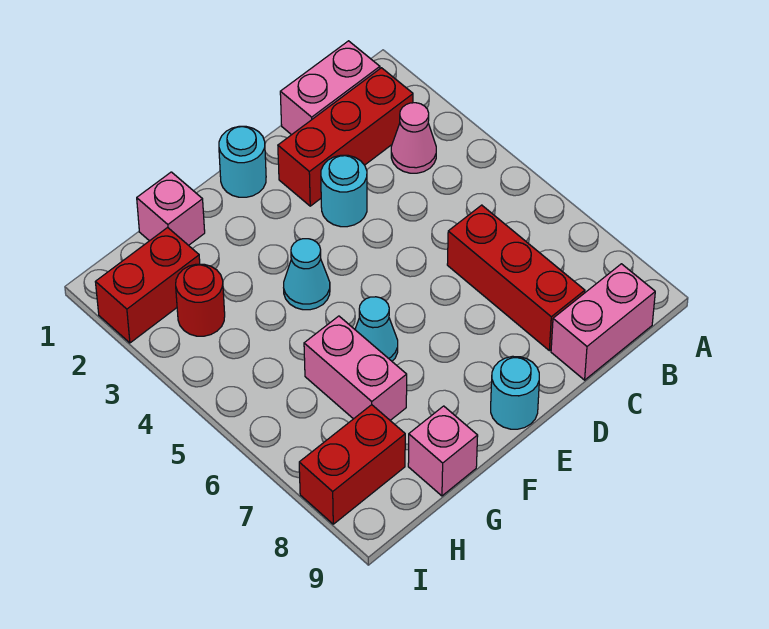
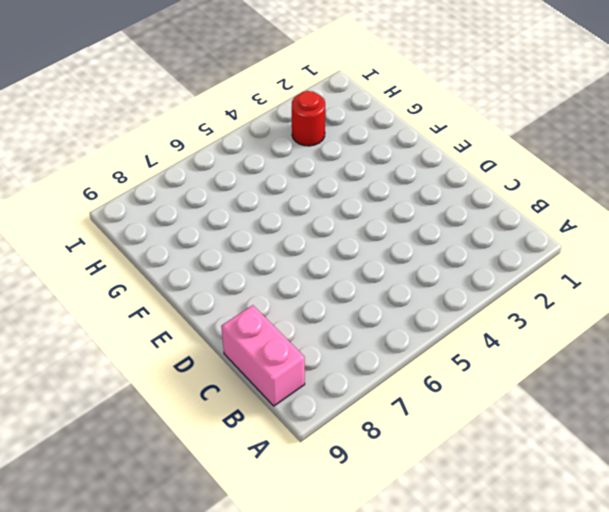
none -> pink 1x2 brick [280,41,380,135]
none -> red 1x3 brick [278,68,413,206]
none -> pink 1x1 cone [391,103,436,173]

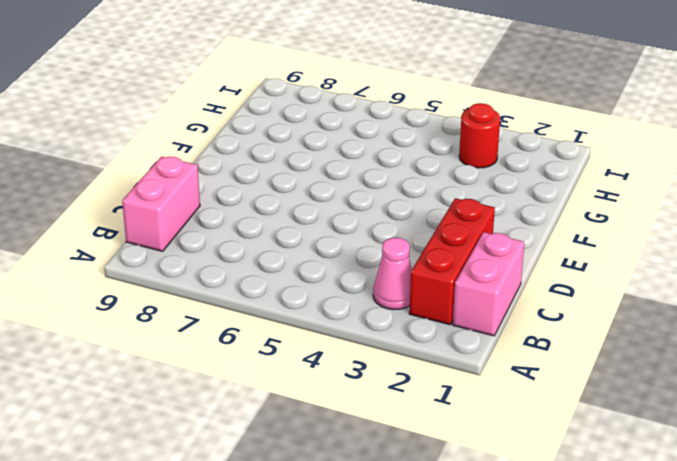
none -> red 1x3 brick [447,205,585,351]
none -> cyan 1x1 round brick [321,155,367,227]
none -> cyan 1x1 round brick [219,126,266,197]

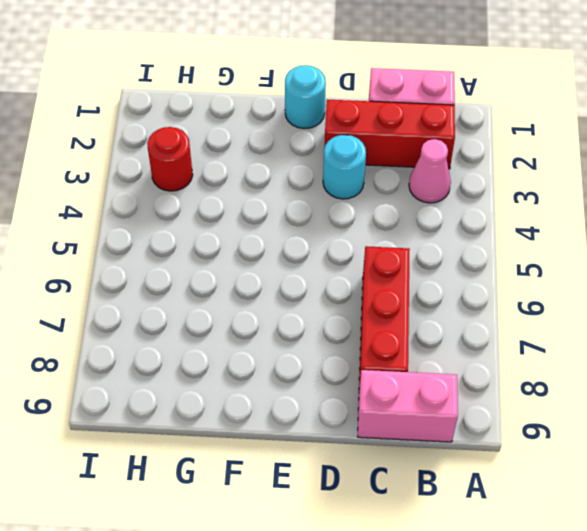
none -> cyan 1x1 round brick [491,356,539,429]
none -> cyan 1x1 cone [284,239,330,310]
none -> cyan 1x1 cone [355,297,398,361]

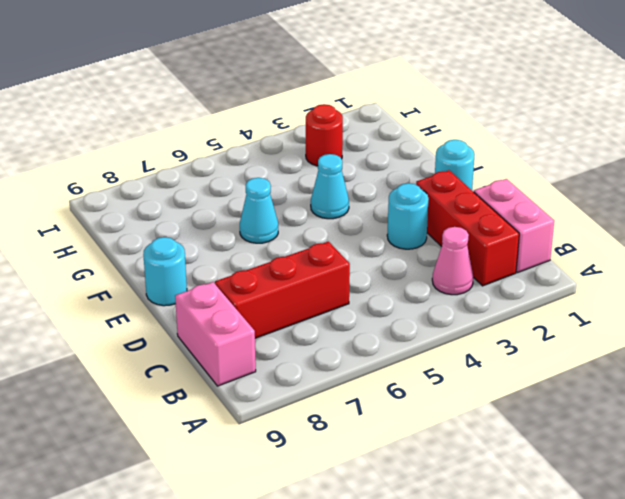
none -> pink 1x1 brick [137,172,205,245]
none -> pink 1x2 brick [304,316,407,420]
none -> pink 1x1 brick [408,406,478,496]

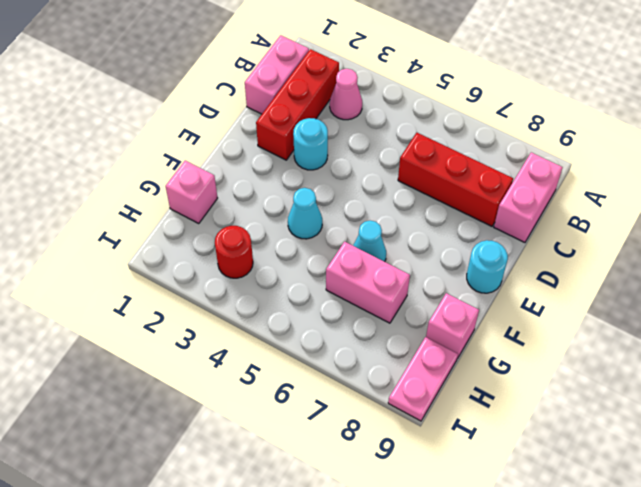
pink 1x2 plate [388,337,458,421] -> none
none -> cyan 1x1 round brick [219,126,266,197]
none -> red 1x2 brick [96,227,200,343]
none -> red 1x2 brick [299,405,405,524]

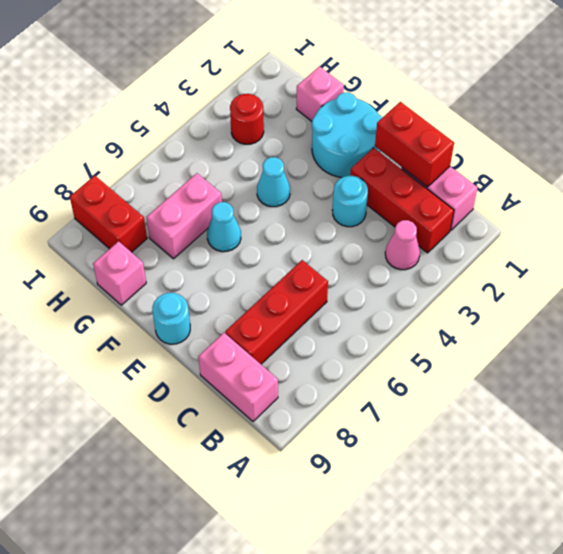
red 1x2 brick [375,102,454,187] -> red 1x2 brick moved to [96,227,200,343]
cyan 2x2 round brick [312,93,382,177] -> cyan 1x1 round brick [219,126,266,197]

